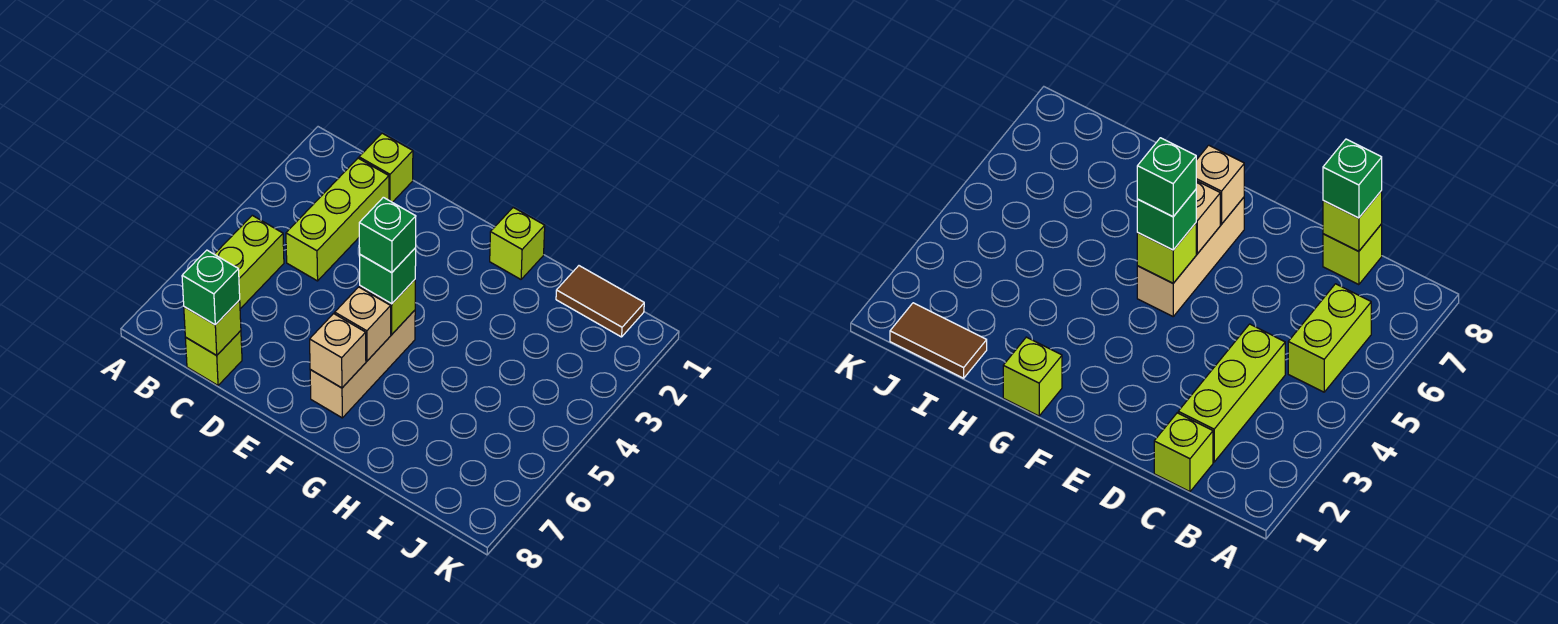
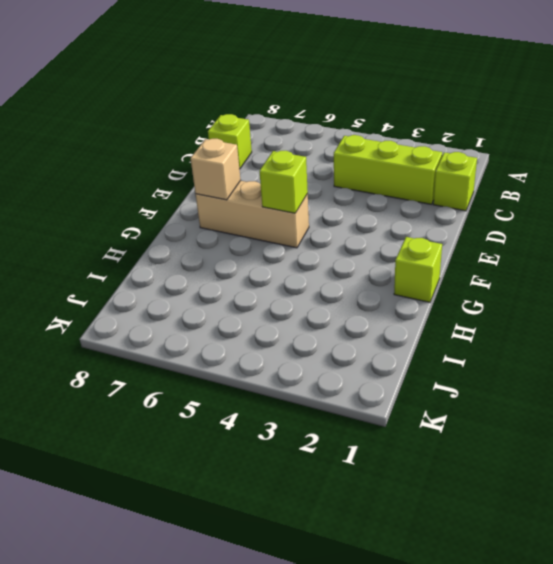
none -> lime 1x2 brick [214,215,284,309]
none -> brown 1x2 tile [556,266,644,337]
none -> lime 1x1 brick [184,300,241,355]

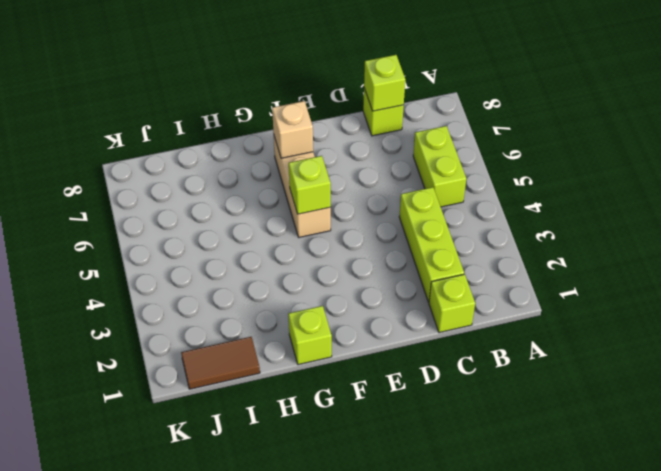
none -> tan 1x1 brick [335,287,391,361]
none -> green 1x1 brick [182,250,240,325]
none -> green 1x1 brick [360,248,416,304]

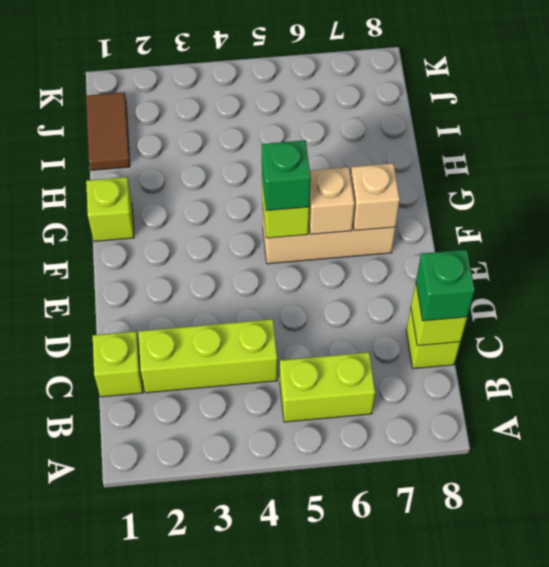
none -> green 1x1 brick [359,197,416,273]

